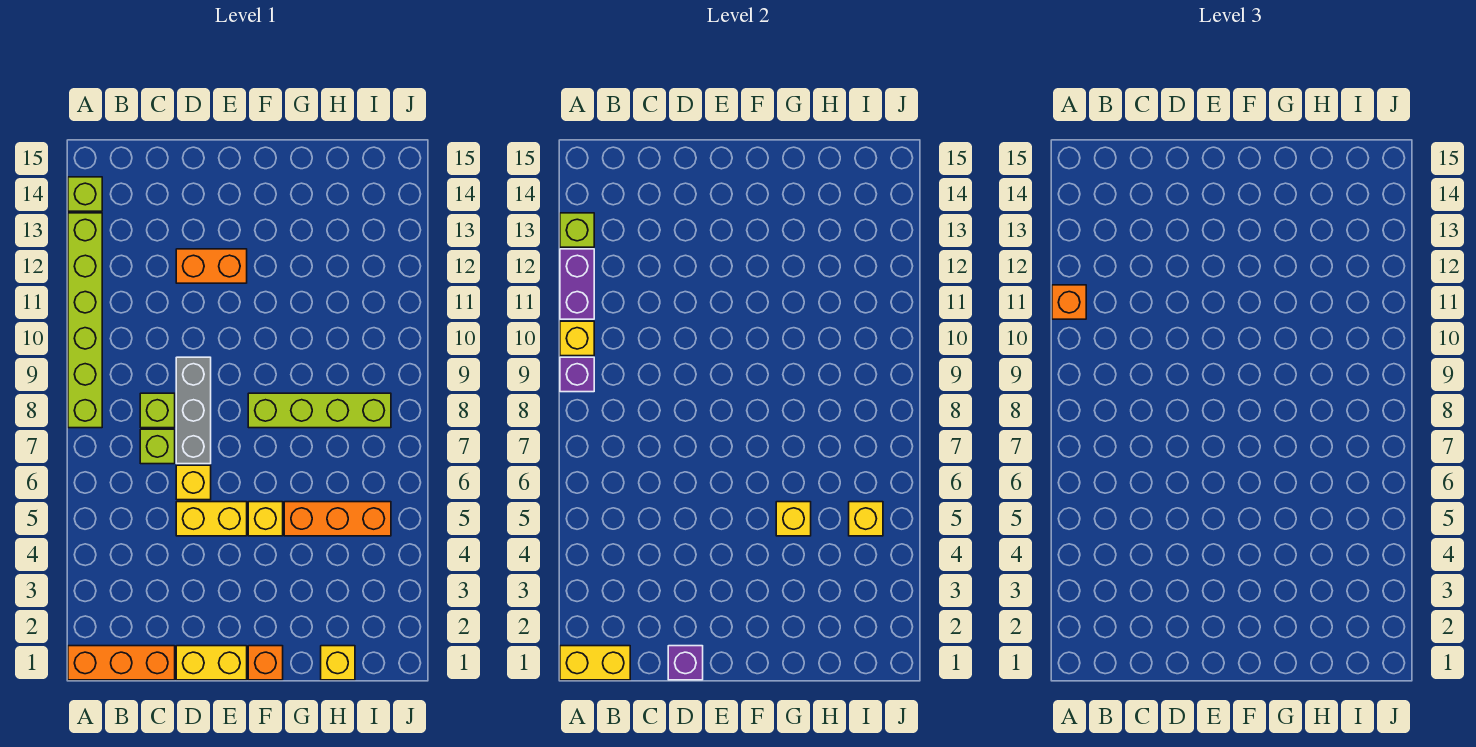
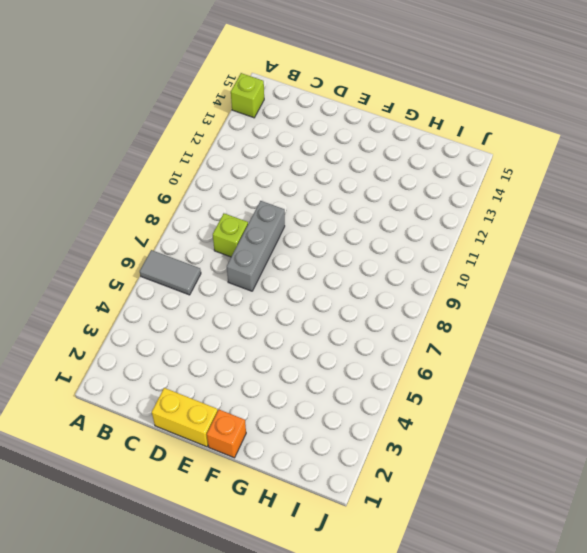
grey 1x2 tile [140,250,201,295] -> none
none -> orange 1x3 brick [68,646,175,680]
none -> lime 1x6 brick [68,213,102,428]
none -> lime 1x1 brick [140,429,175,464]

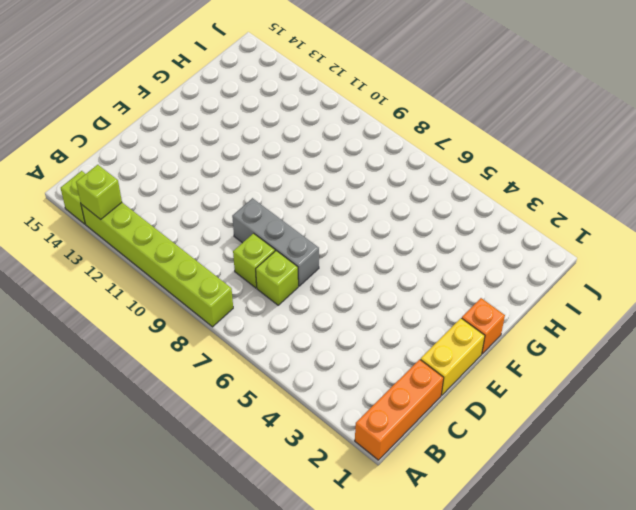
none -> yellow 1x2 brick [176,502,247,536]
none -> yellow 1x1 brick [176,465,211,500]
none -> orange 1x2 brick [176,249,247,283]

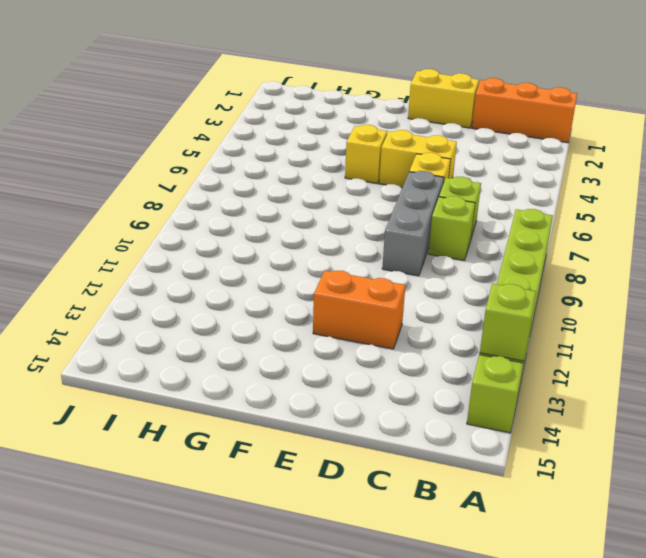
none -> orange 1x1 brick [248,646,283,680]
none -> lime 1x4 brick [248,393,391,428]
none -> orange 1x3 brick [284,502,391,536]

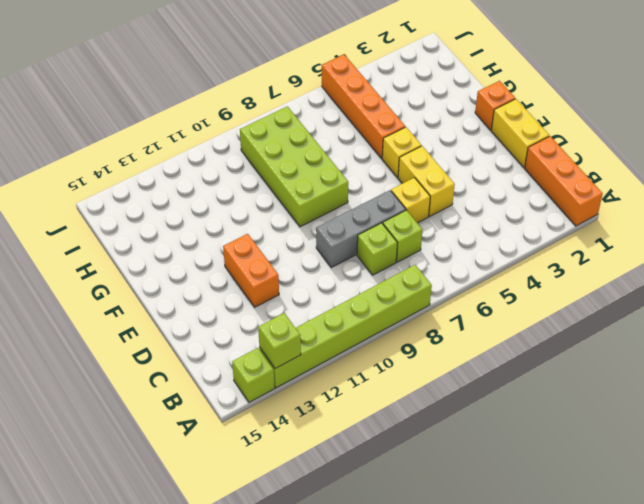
lime 2x4 brick [240,106,348,227] -> lime 1x4 brick [248,393,391,428]
orange 1x4 brick [322,54,405,158] -> orange 1x3 brick [284,502,391,536]
none -> yellow 1x1 brick [321,646,355,680]
none -> yellow 1x2 brick [560,646,630,680]
none -> purple 1x1 brick [560,357,594,392]

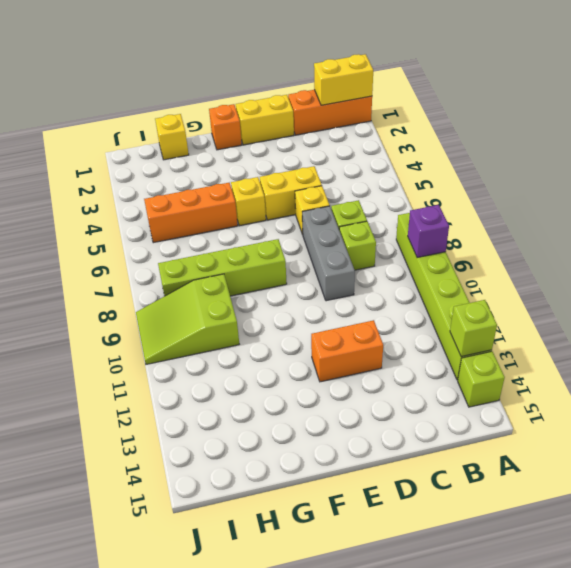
lime 2x3 slope [136,274,239,364] -> none
none -> yellow 1x1 brick [560,321,594,356]
none -> purple 1x2 brick [560,249,594,319]
none -> purple 1x1 brick [668,646,703,680]

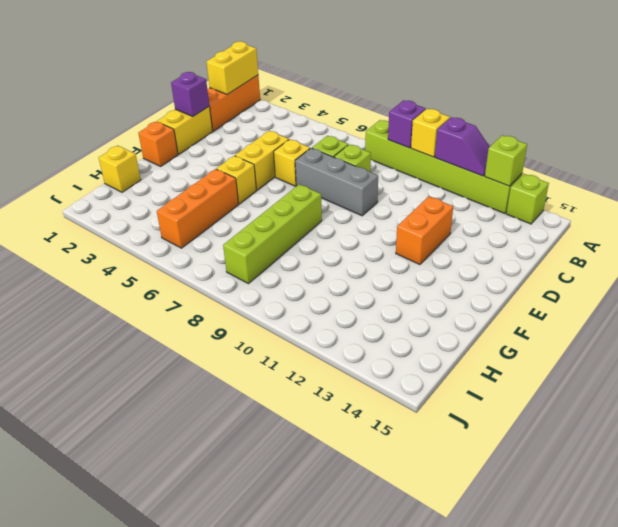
purple 1x2 slope [435,117,490,176] -> purple 1x2 brick [560,249,594,319]
none -> yellow 1x1 brick [776,502,811,536]
none -> yellow 1x1 brick [849,502,883,536]
none -> orange 1x1 brick [1052,285,1086,319]

